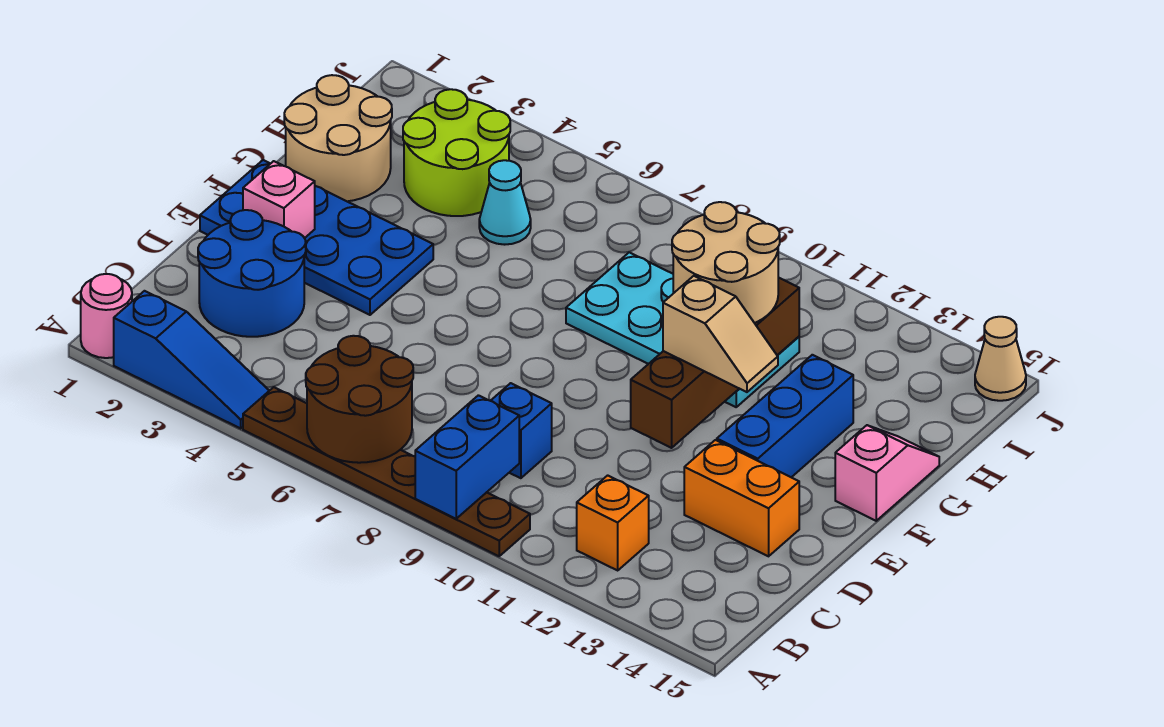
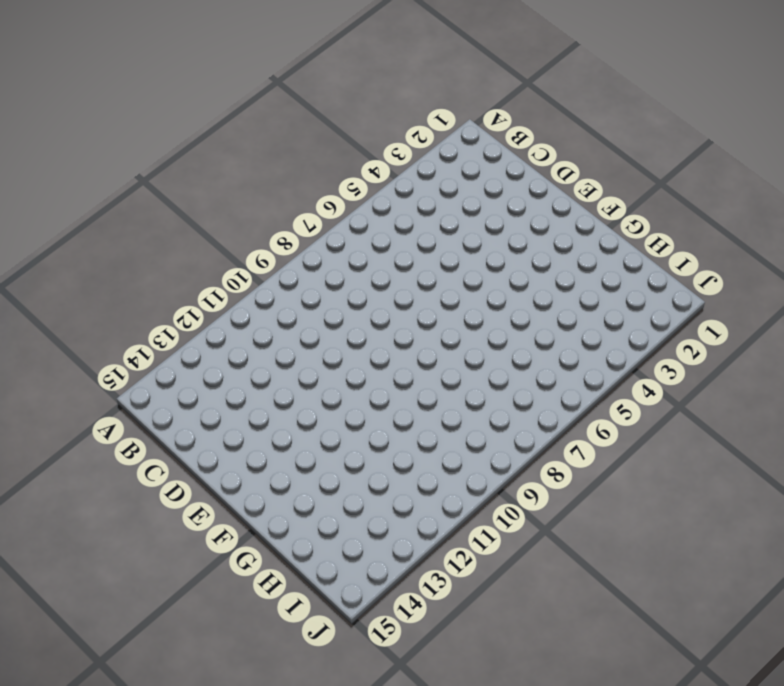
none -> pink 1x1 round brick [81,274,132,358]
none -> blue 1x3 slope [114,291,269,428]
none -> brown 1x6 plate [243,387,530,556]

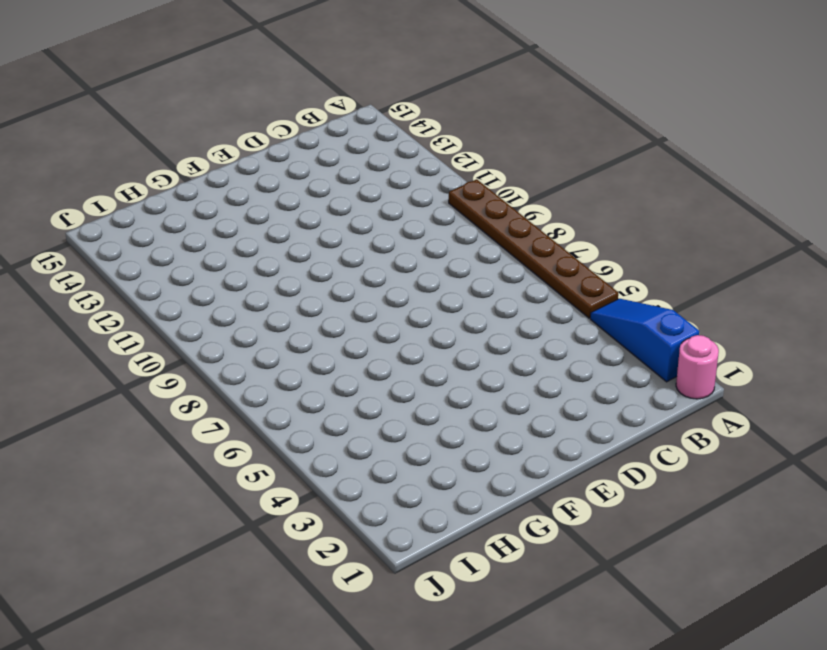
none -> orange 1x1 brick [577,475,649,570]
none -> blue 2x2 round brick [198,210,306,337]
none -> blue 1x1 brick [491,383,552,478]

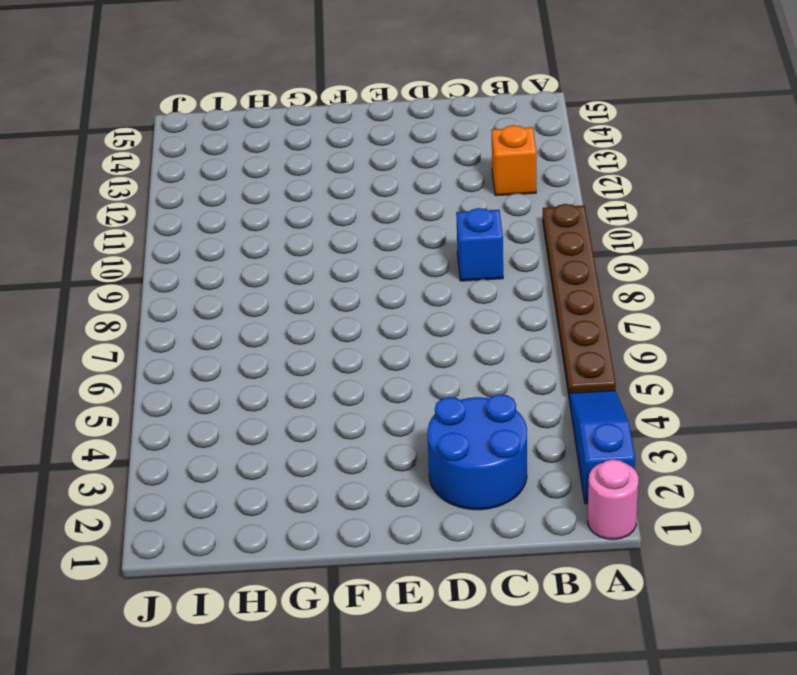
none -> orange 1x2 brick [684,440,799,556]
none -> blue 2x4 plate [200,160,433,315]
none -> blue 1x3 brick [717,355,853,477]

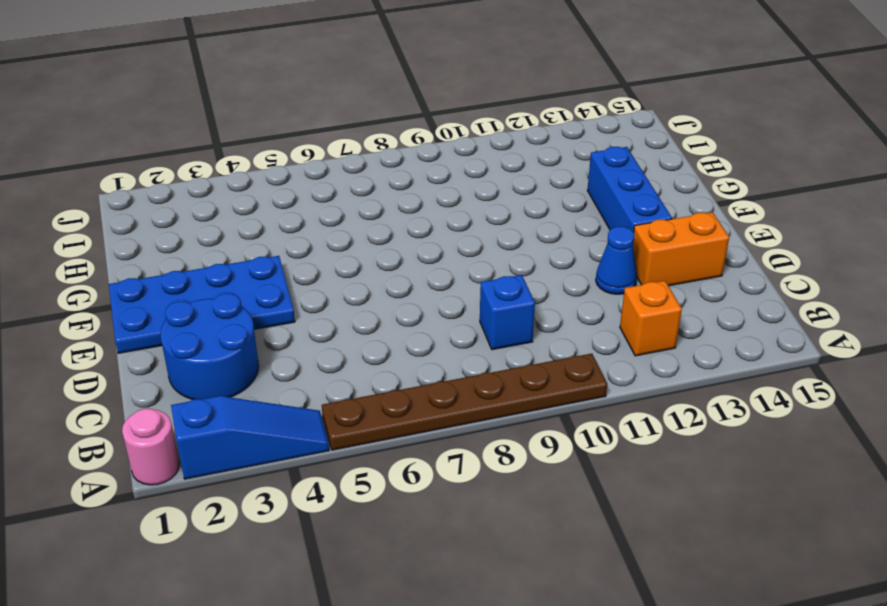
blue 1x1 cone [596,227,637,294] -> none
none -> pink 1x2 slope [835,425,939,521]
none -> tan 2x2 round brick [284,75,392,201]
none -> cyan 2x4 plate [566,252,799,407]

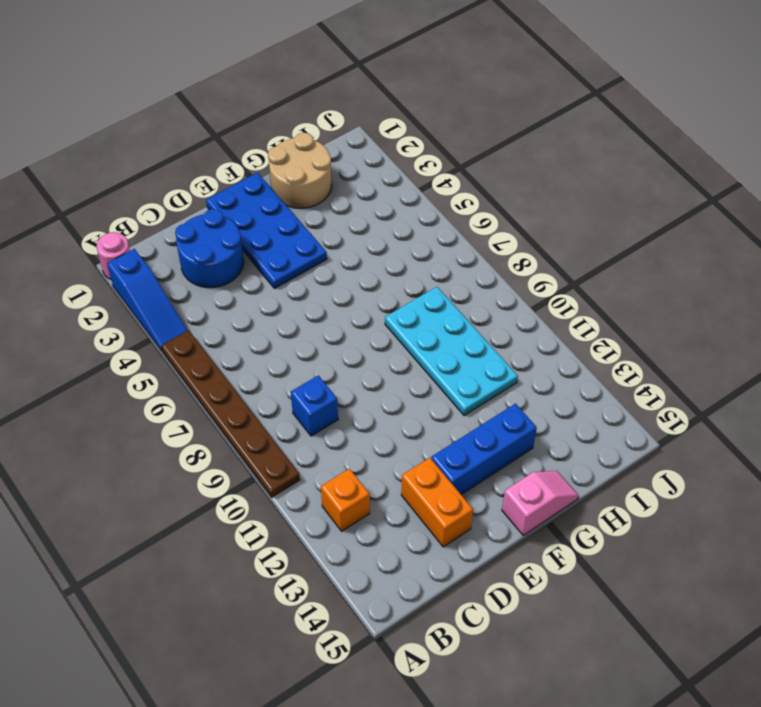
none -> lime 2x2 round brick [403,89,510,216]
none -> cyan 1x1 cone [479,160,531,245]
none -> tan 1x1 cone [975,317,1026,401]

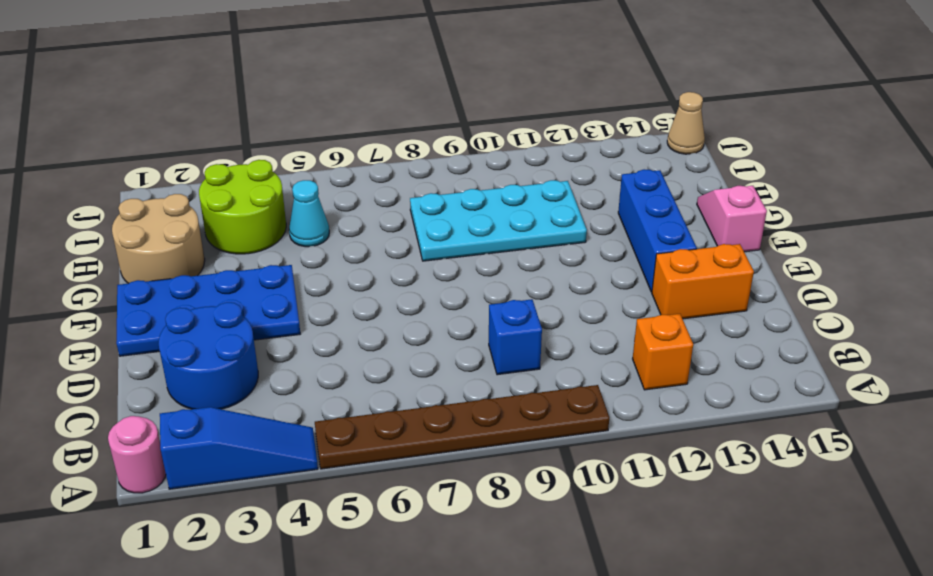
none -> brown 2x2 round brick [306,336,413,463]
none -> blue 1x2 brick [415,395,519,519]
none -> pink 1x1 brick [243,161,315,238]

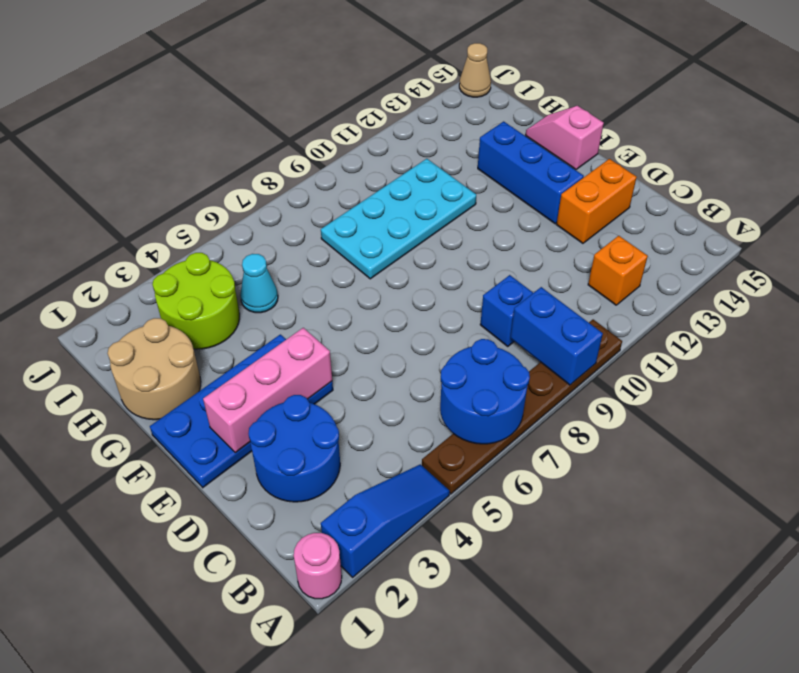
blue 2x2 round brick [440,339,530,444] -> brown 2x2 round brick [306,336,413,463]
pink 1x3 brick [203,328,332,453] -> pink 1x1 brick [243,161,315,238]
none -> brown 1x4 brick [631,277,799,448]
none -> tan 1x2 slope [663,276,778,392]
none -> tan 2x2 round brick [672,202,780,323]

